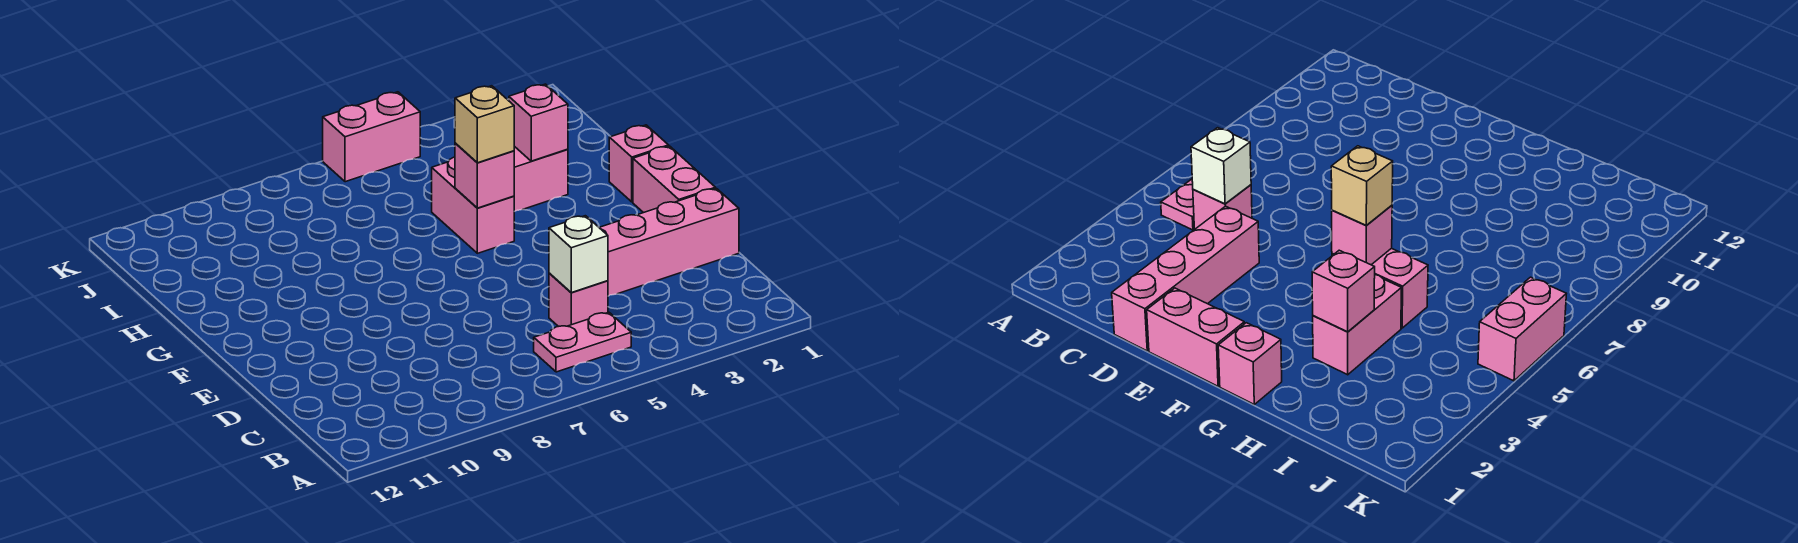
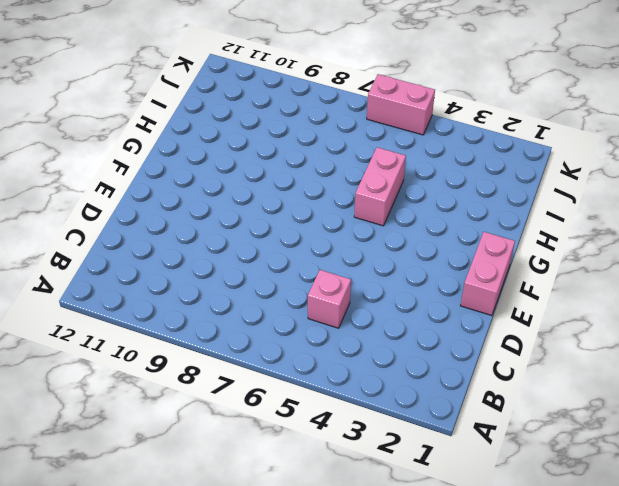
none -> pink 1x2 plate [534,312,631,372]
none -> pink 1x4 brick [599,188,739,296]
none -> pink 1x1 brick [609,125,669,202]

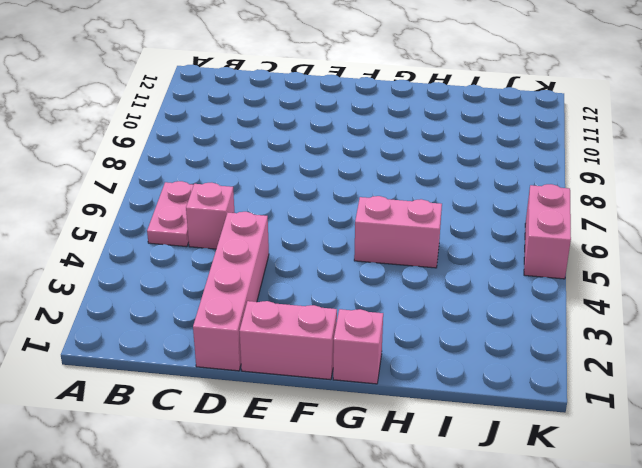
none -> pink 1x2 brick [514,146,568,212]
none -> white 1x1 brick [549,216,608,293]
none -> pink 1x1 brick [455,143,514,208]

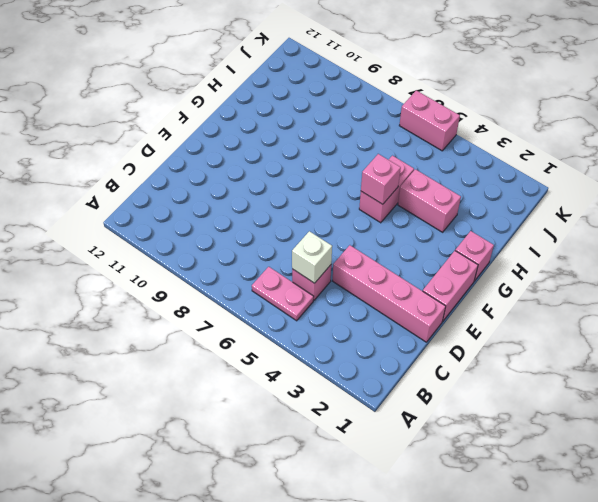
none -> pink 1x1 brick [509,84,568,161]
none -> tan 1x1 brick [455,86,514,163]

